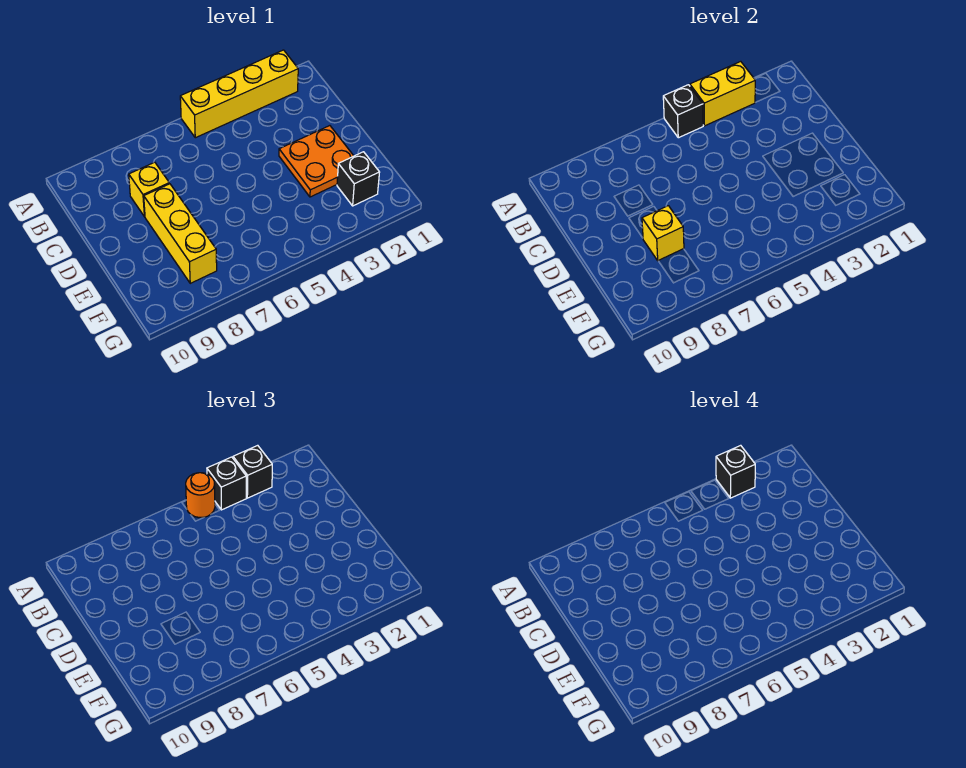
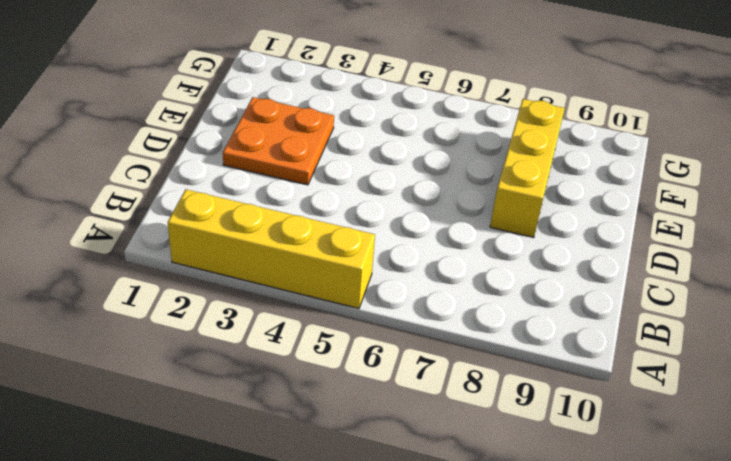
none -> yellow 1x1 brick [129,162,169,217]
none -> black 1x1 brick [337,152,380,206]
none -> yellow 1x2 brick [690,61,755,126]

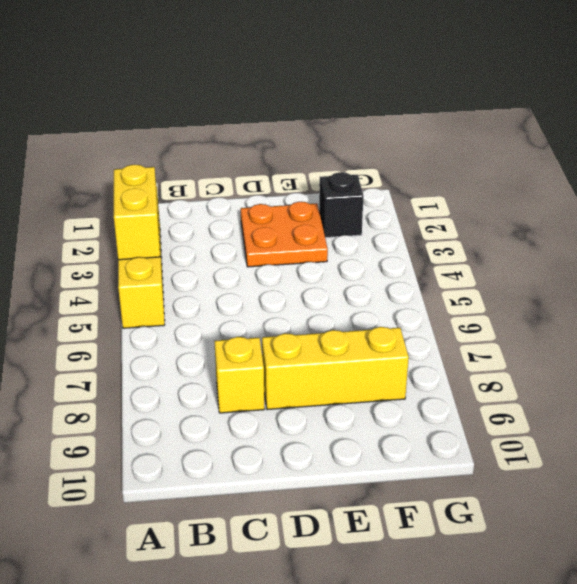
none -> black 1x1 brick [663,85,703,138]
none -> yellow 1x1 brick [642,206,684,261]
none -> black 1x1 brick [233,445,272,498]

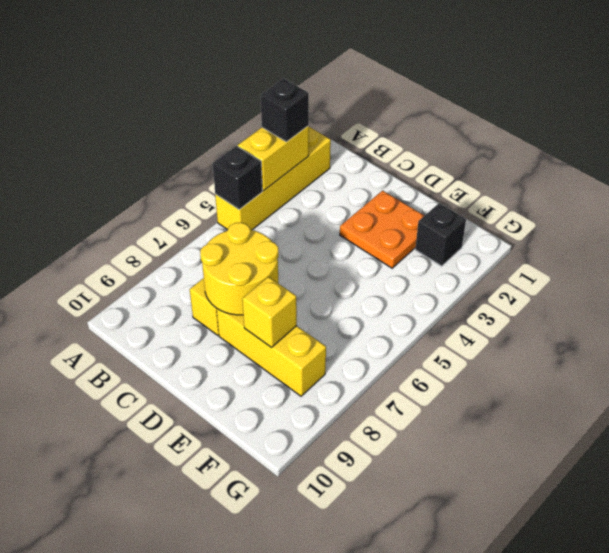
yellow 2x2 round brick [200,223,279,315] -> none
none -> black 1x1 brick [207,457,246,510]
none -> orange 1x1 round brick [186,473,215,518]
none -> black 1x1 brick [716,445,755,498]

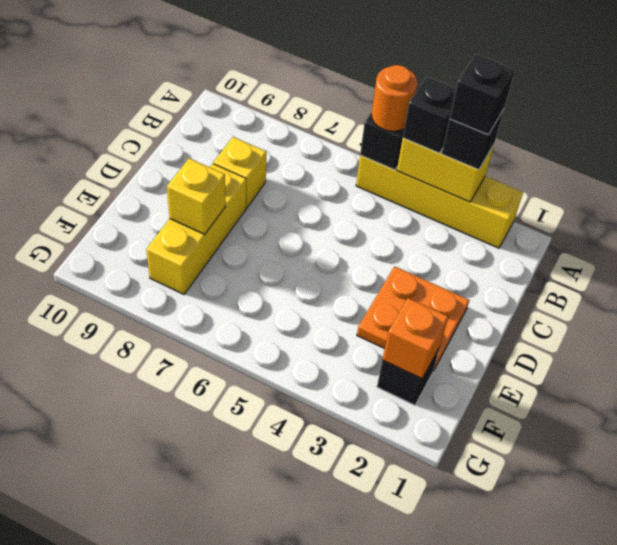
orange 1x1 brick [383,298,448,379] -> none

